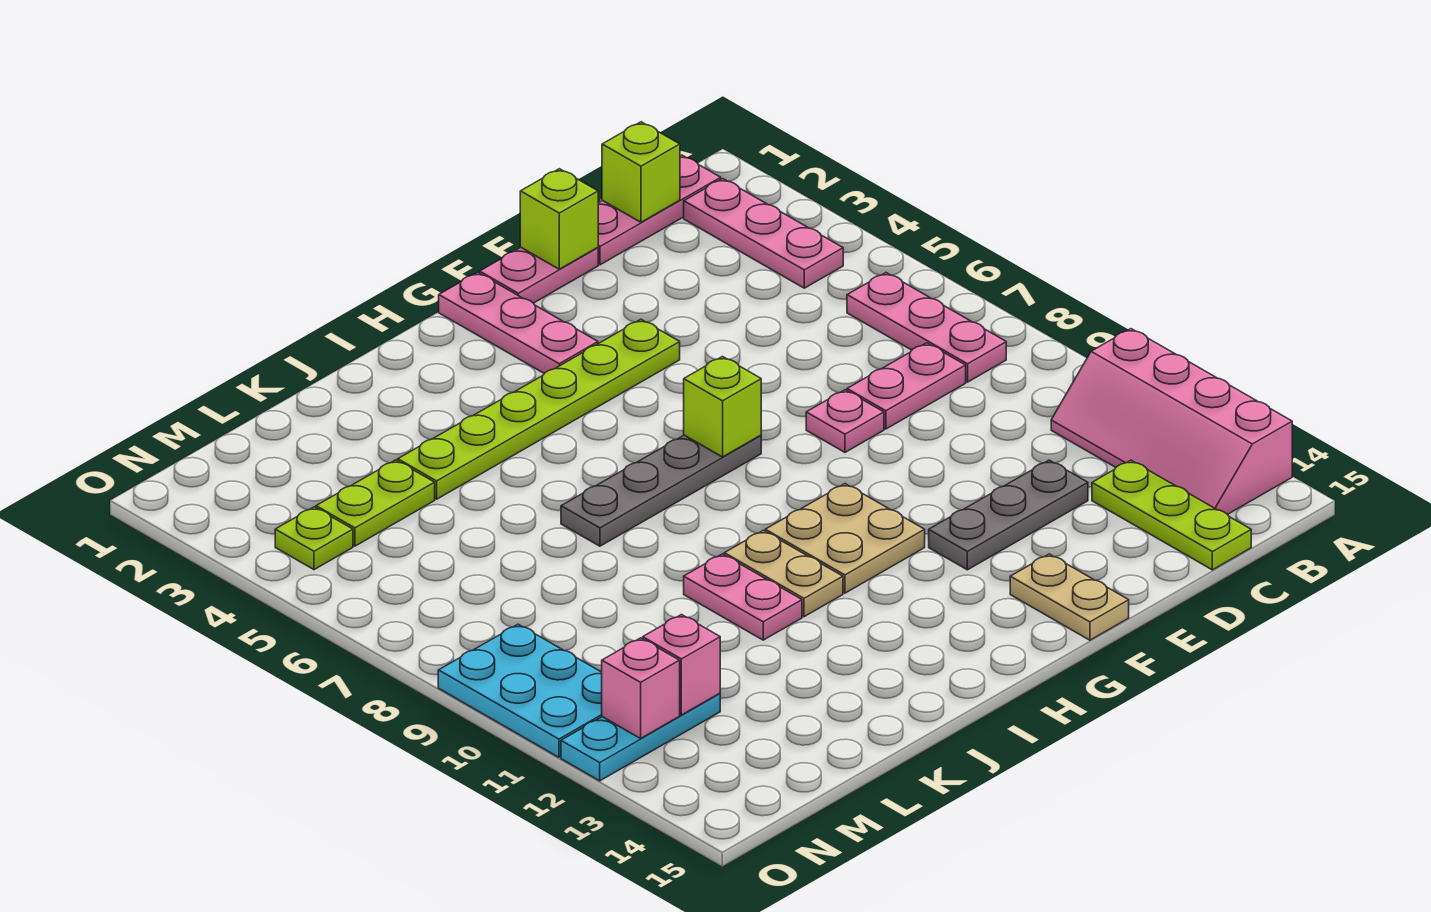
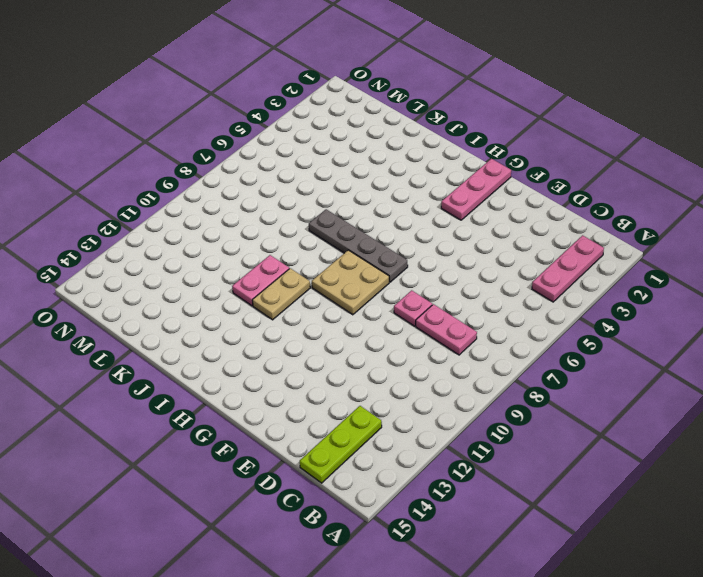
tan 2x2 plate [312,250,389,315] -> tan 2x2 plate moved to [765,484,925,593]
none -> pink 2x4 slope [1051,329,1292,515]
none -> pink 1x3 plate [598,155,721,265]
none -> pink 1x3 plate [847,273,1006,382]

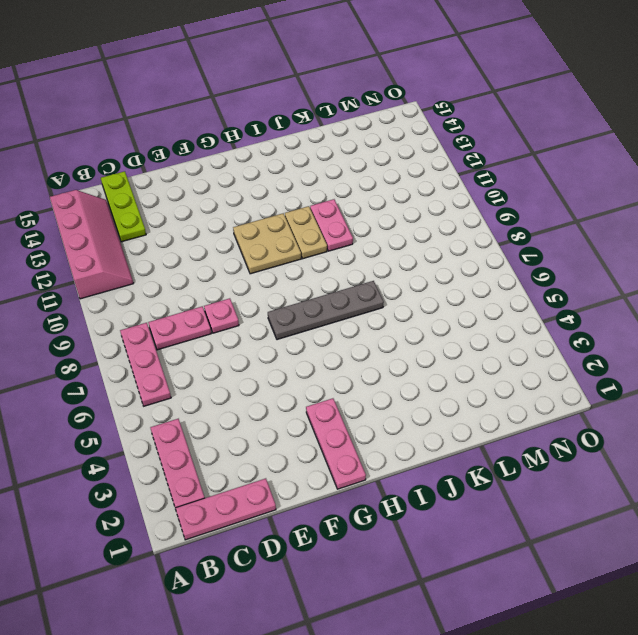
none -> grey 1x3 plate [929,460,1088,570]
none -> pink 1x2 plate [480,248,598,303]
none -> lime 1x6 plate [398,319,680,499]

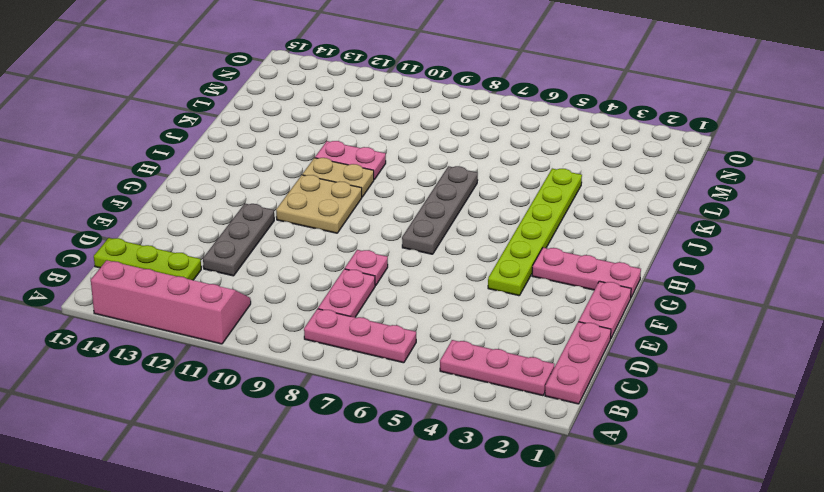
none -> tan 1x2 plate [1010,554,1129,640]
none -> lime 1x2 plate [316,460,435,546]
none -> cyan 1x3 plate [561,693,720,781]

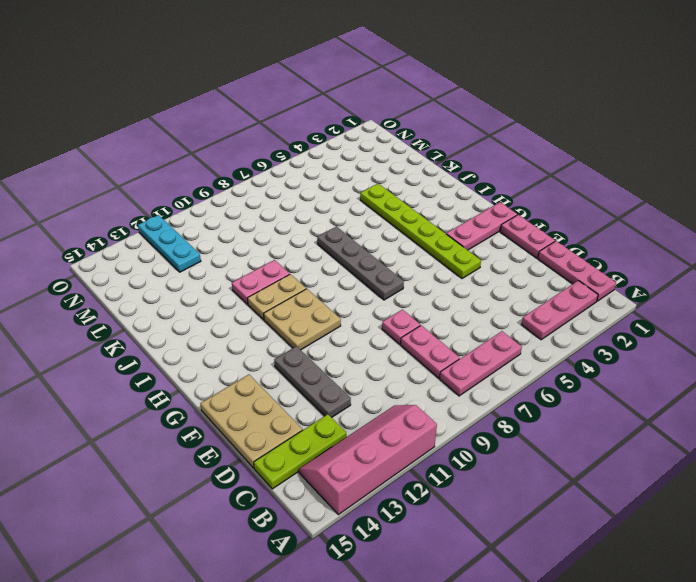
tan 2x3 plate [200,375,303,468] -> tan 1x2 plate [1010,554,1129,640]
none -> lime 1x2 plate [316,460,435,546]
none -> lime 1x1 plate [275,507,353,570]
none -> cyan 2x3 plate [438,624,602,757]

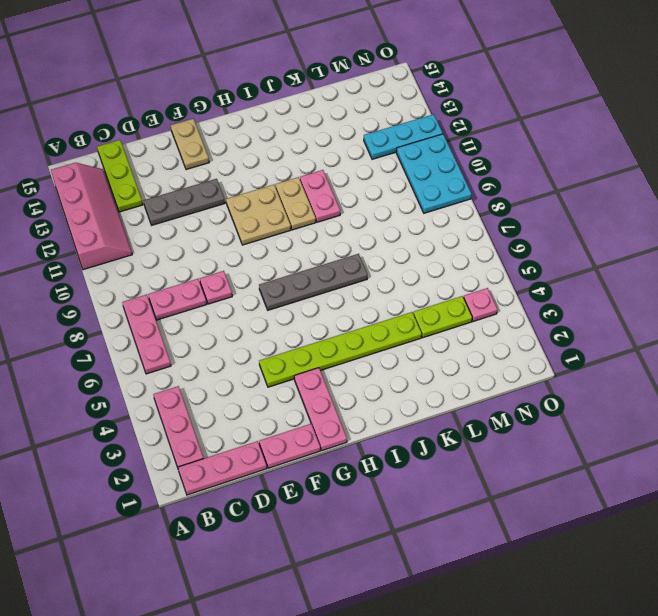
pink 1x1 plate [464,288,498,322] -> lime 1x1 plate [275,507,353,570]
none -> lime 1x1 brick [602,122,680,222]
none -> lime 1x1 brick [520,169,598,269]
none -> lime 1x1 brick [684,357,761,457]

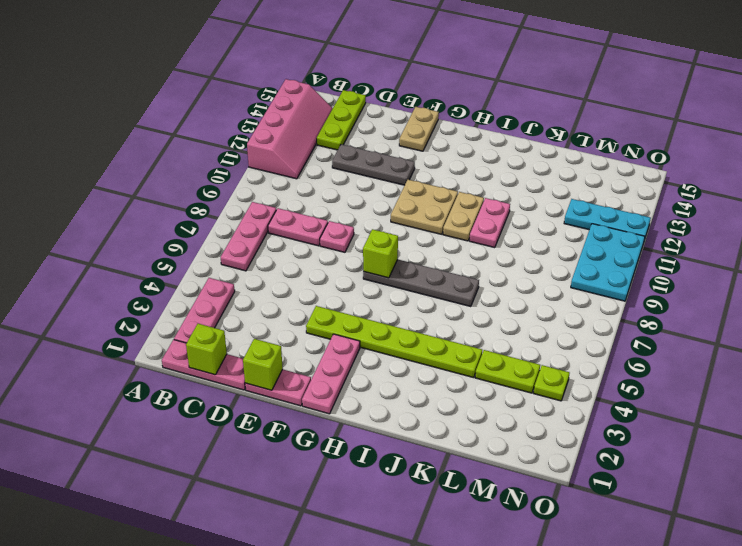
none -> pink 1x1 brick [643,615,720,715]
none -> pink 1x1 brick [602,638,680,738]

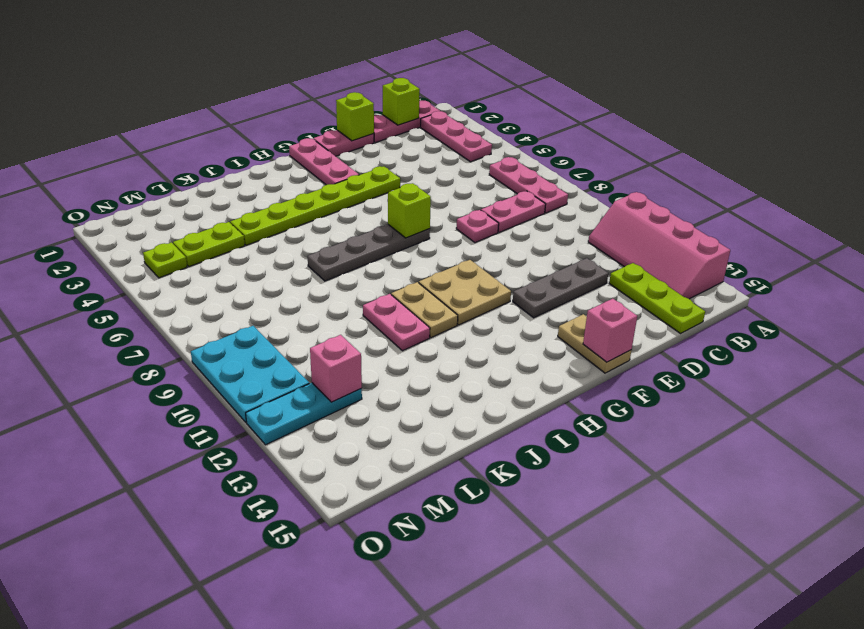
pink 1x1 brick [583,299,637,362] -> pink 1x1 brick moved to [602,638,680,738]

